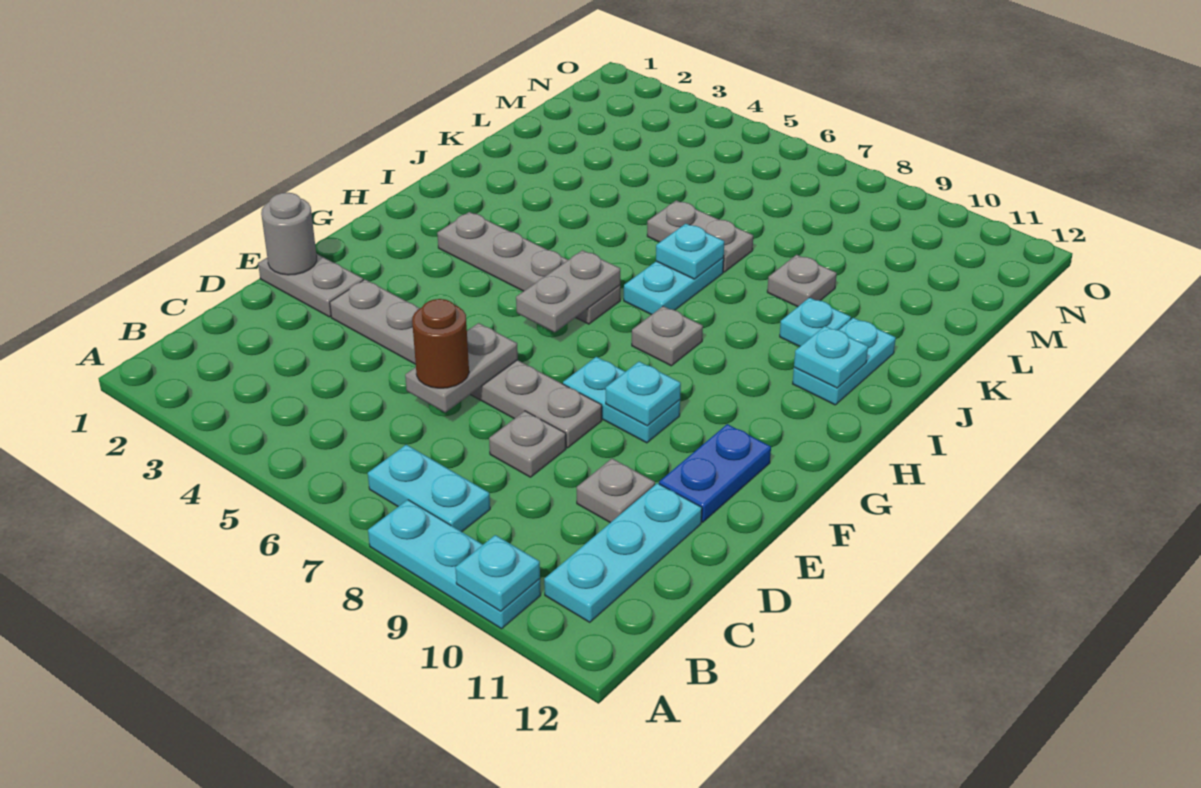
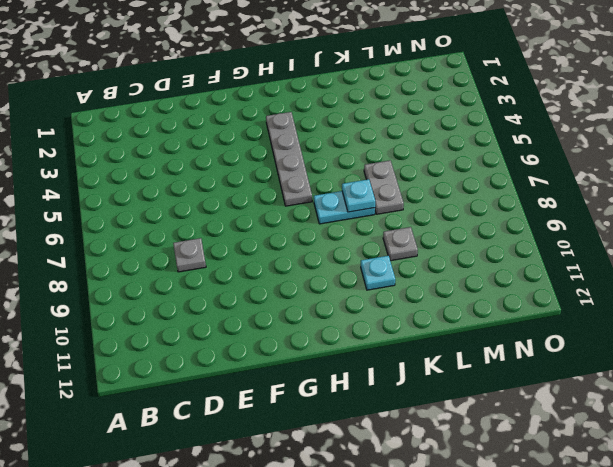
none -> cyan 1x3 plate [368,500,541,629]
none -> cyan 1x2 plate [368,445,490,532]
none -> cyan 1x3 plate [544,483,702,622]

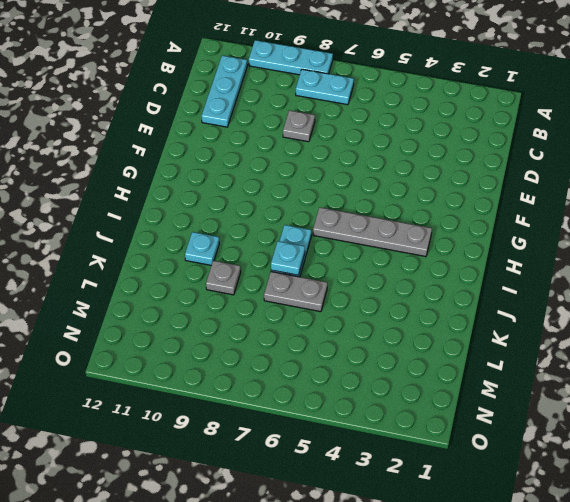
none -> grey 1x1 plate [577,459,655,523]
none -> grey 1x2 plate [258,254,363,317]
none -> grey 1x6 plate [330,280,602,448]

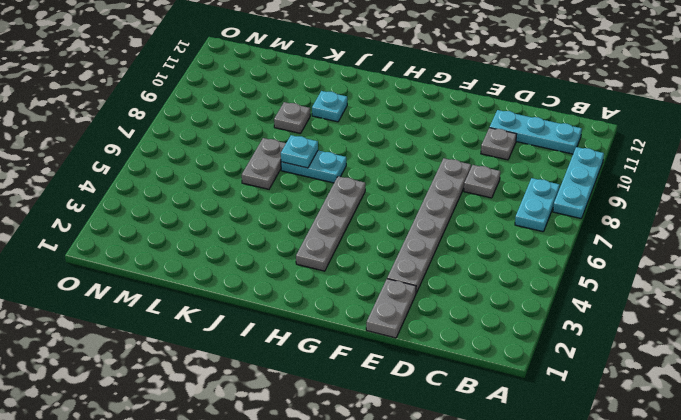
none -> blue 1x2 plate [659,424,771,522]
none -> cyan 1x2 plate [563,357,680,443]
none -> grey 1x1 plate [632,306,703,366]

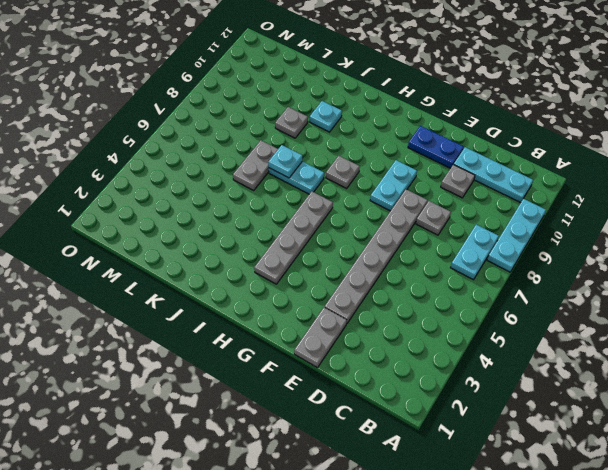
none -> cyan 1x2 plate [793,318,896,405]
none -> cyan 1x1 plate [455,535,540,611]
none -> grey 1x2 plate [405,323,518,412]

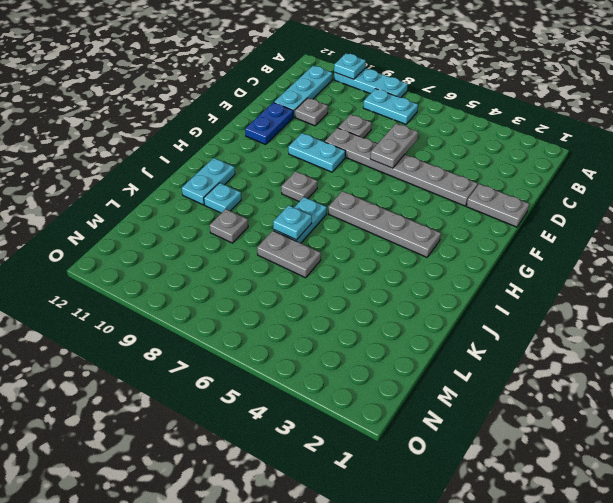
none -> grey 1x1 round brick [261,193,317,275]
none -> cyan 1x1 plate [606,362,681,426]
none -> grey 1x2 plate [516,250,620,332]

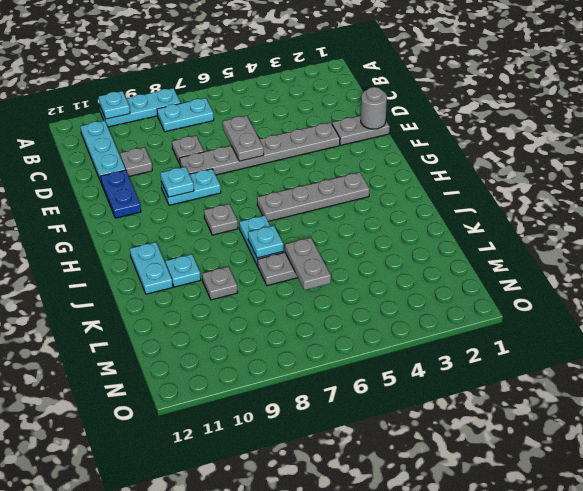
grey 1x2 plate [285,238,331,290] -> grey 1x2 plate moved to [516,250,620,332]
none -> cyan 1x1 plate [794,326,868,388]
none -> brown 1x1 round brick [412,299,469,388]

